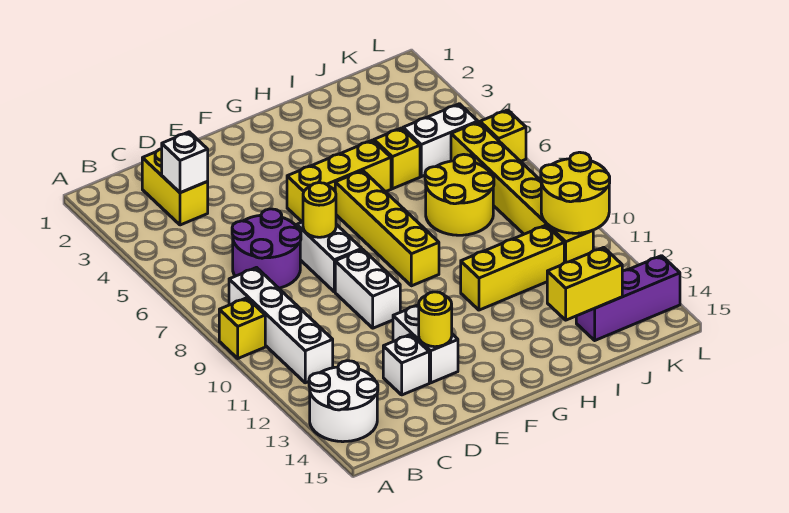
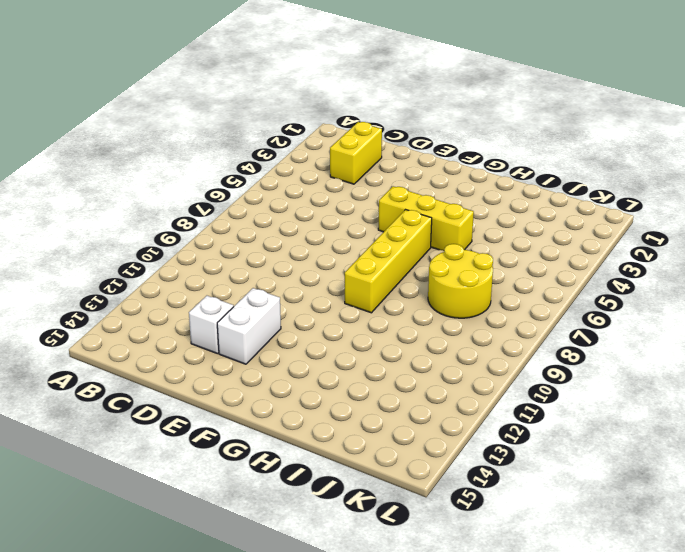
none -> yellow 1x1 brick [219,298,265,358]
none -> white 2x2 round brick [309,361,378,442]
none -> white 1x4 brick [229,268,333,383]

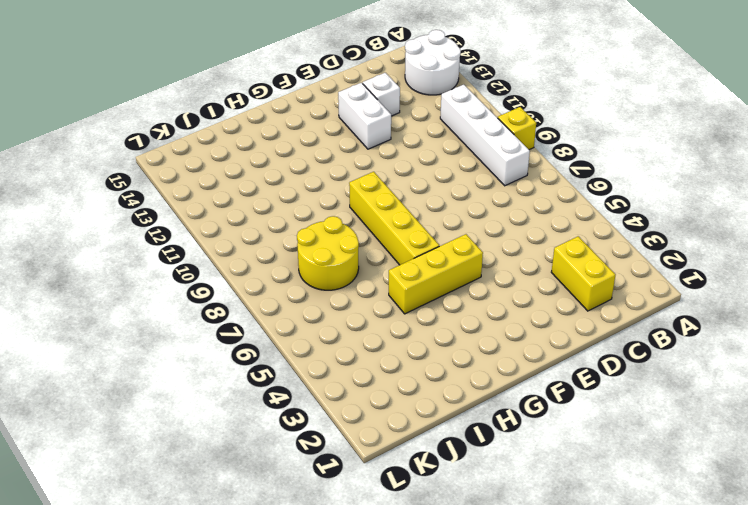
none -> purple 2x2 round brick [232,209,301,288]
none -> white 1x2 brick [297,222,362,292]
none -> white 1x2 brick [335,249,400,328]

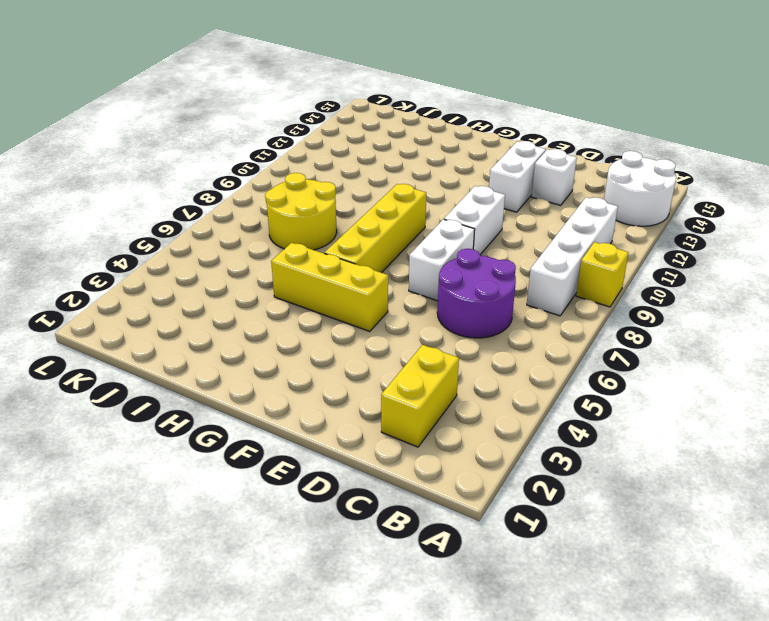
none -> yellow 1x3 brick [461,225,564,310]
none -> yellow 1x1 brick [374,128,420,189]
none -> white 1x2 brick [403,104,478,177]

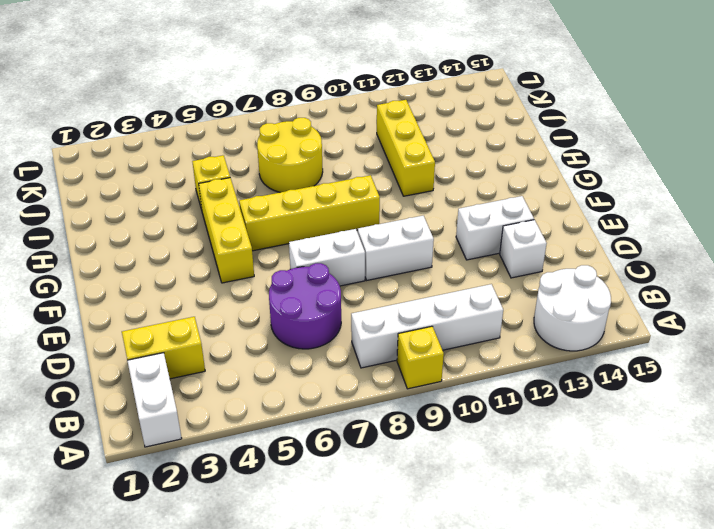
white 1x2 brick [127,353,182,447] -> white 1x2 brick moved to [403,104,478,177]
none -> purple 1x3 brick [576,256,680,340]
none -> yellow 1x6 brick [451,122,593,263]
none -> yellow 1x1 brick [480,110,526,161]

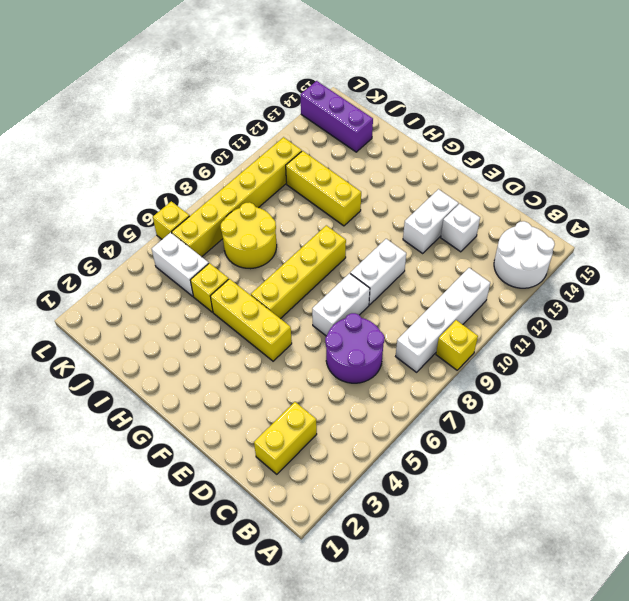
none -> white 1x1 brick [162,132,208,193]
none -> yellow 1x1 round brick [303,183,336,237]
none -> yellow 1x1 round brick [419,292,452,347]

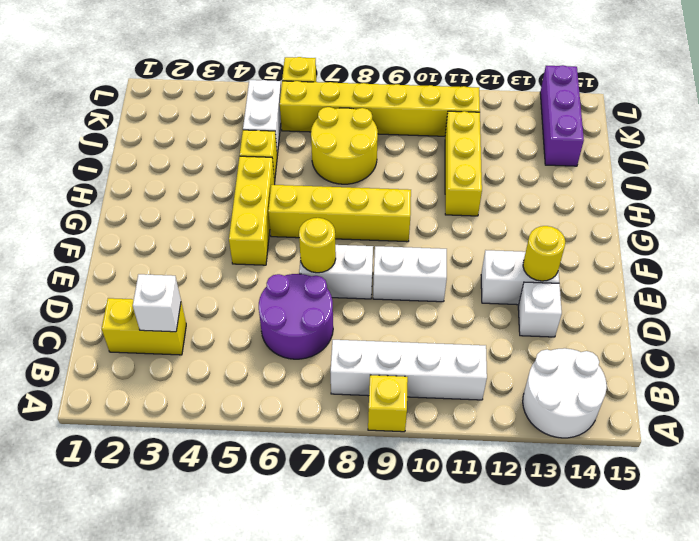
none -> yellow 1x2 brick [547,247,622,320]
none -> yellow 2x2 round brick [541,152,610,233]

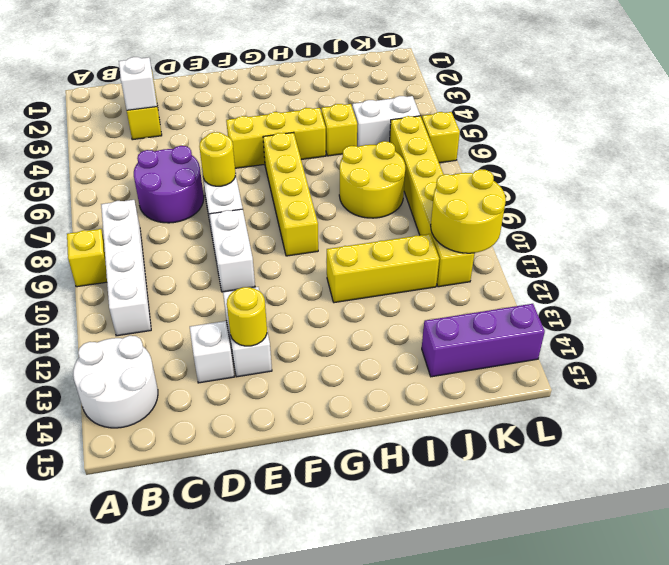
none -> yellow 1x2 brick [547,247,622,320]

